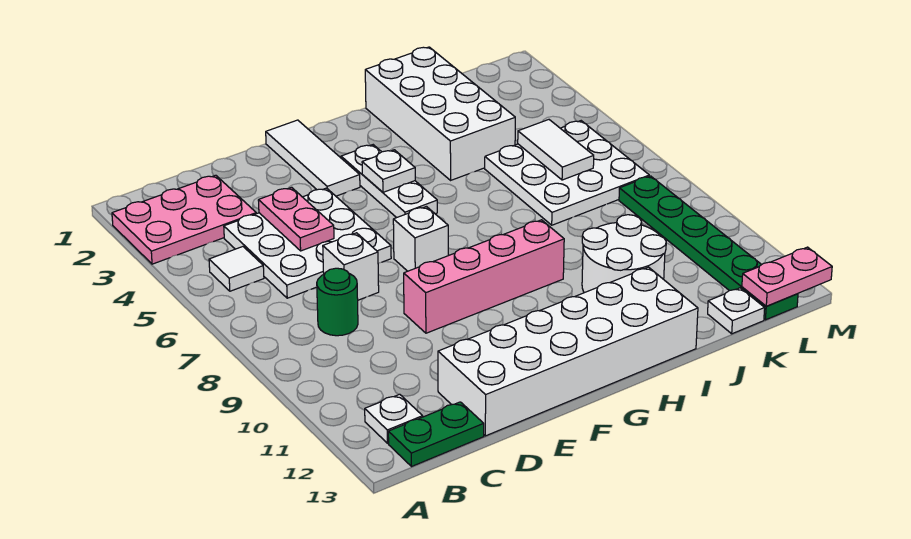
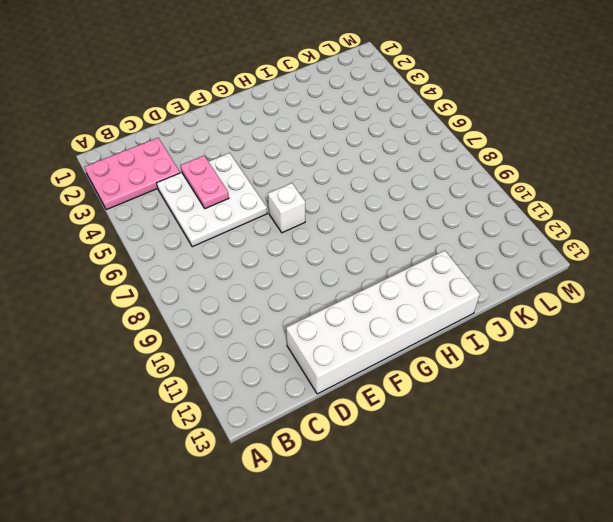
none -> white 1x1 tile [209,247,264,291]
none -> white 1x1 plate [365,394,423,443]
none -> green 1x2 plate [388,402,484,467]

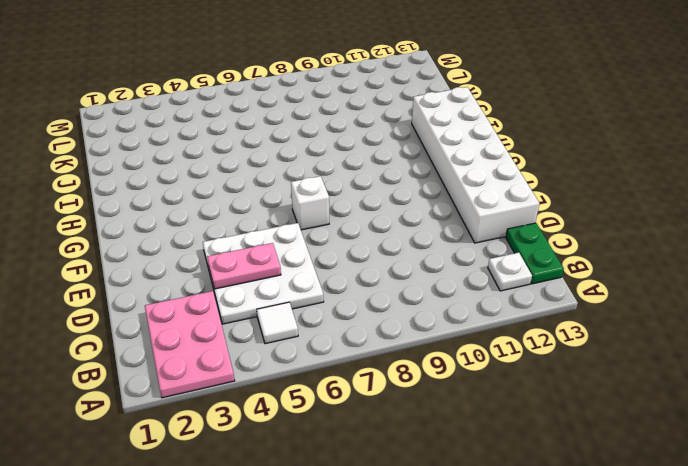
none -> green 1x1 round brick [317,268,358,336]
none -> white 1x1 brick [323,233,379,300]
none -> pink 1x4 brick [404,220,564,333]

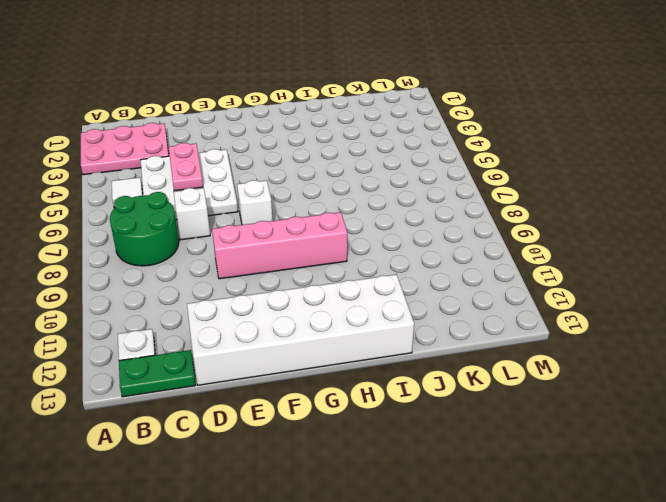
green 2x2 round brick [110,192,179,266] -> green 1x1 round brick [317,268,358,336]
none -> white 1x3 tile [266,120,360,196]
none -> white 1x3 plate [341,145,437,218]
none -> white 2x4 brick [365,47,515,180]

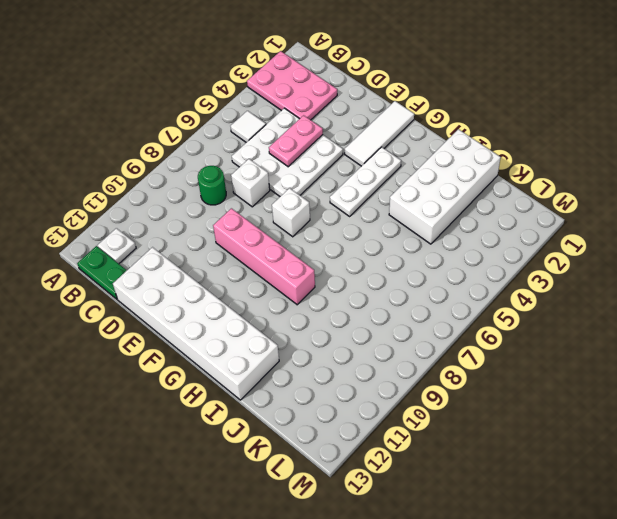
none -> white 2x2 round brick [582,215,666,293]
none -> white 3x3 plate [485,121,649,225]
none -> white 1x1 plate [708,288,765,334]

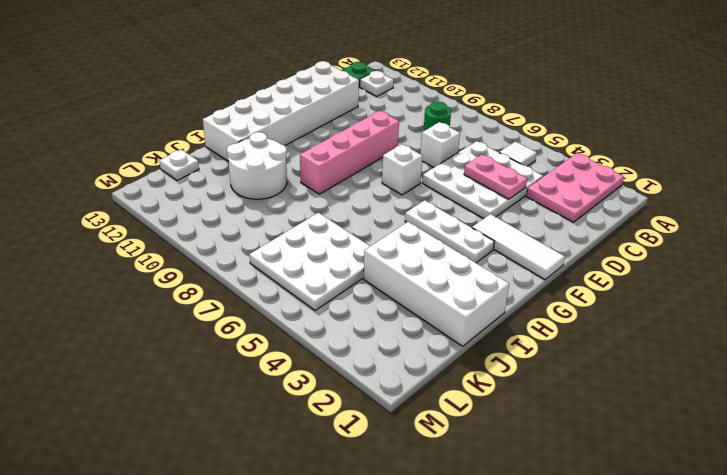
none -> green 1x6 plate [619,176,798,320]
none -> white 1x1 plate [362,150,415,192]
none -> white 1x2 tile [518,120,594,180]

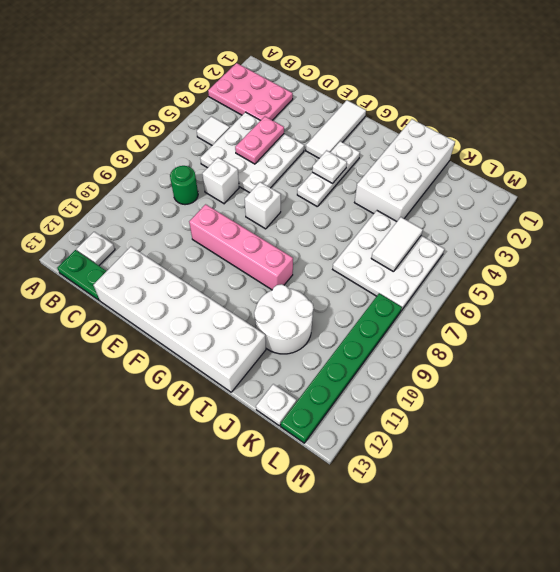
none -> pink 1x2 plate [742,247,832,306]

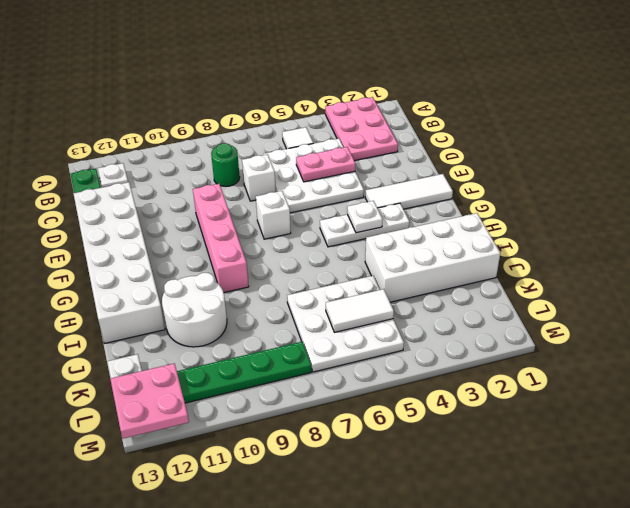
pink 2x2 plate [110,363,189,439] -> pink 1x2 plate [742,247,832,306]

